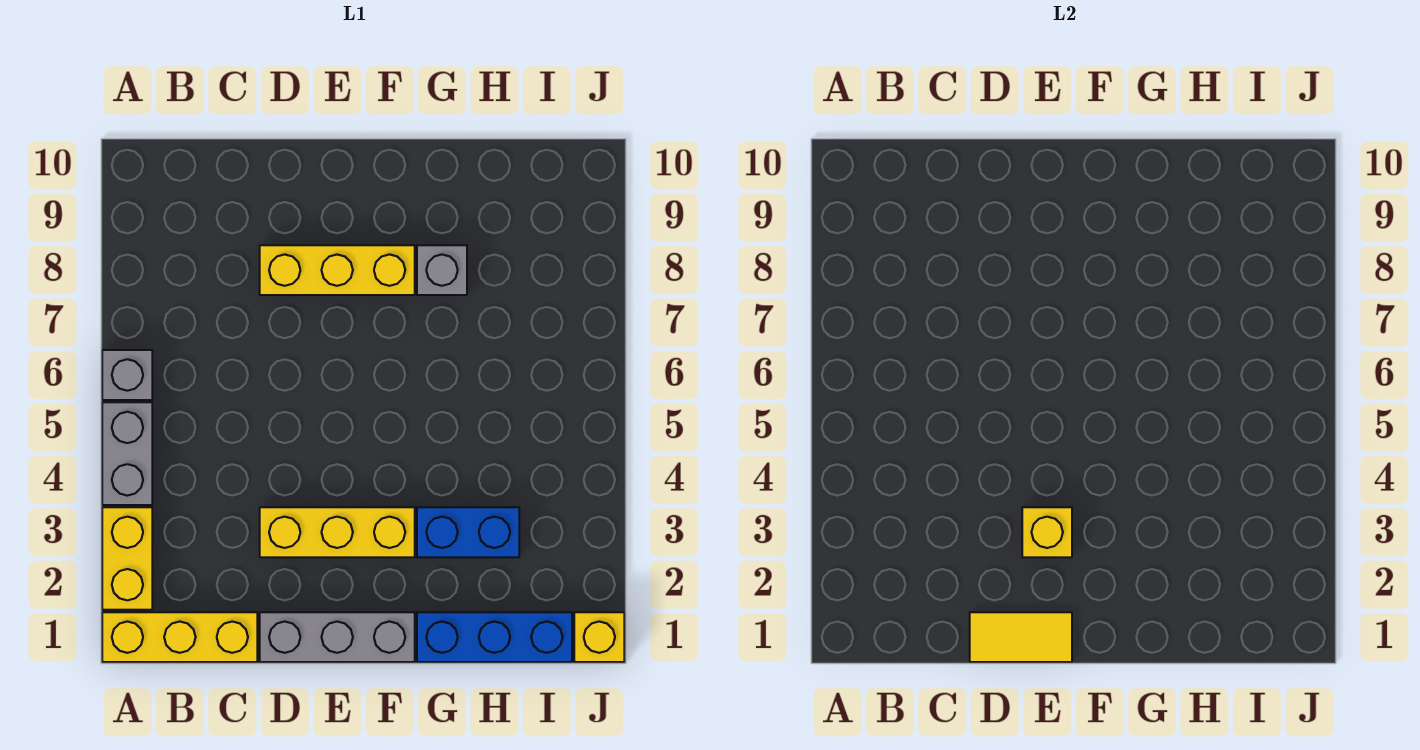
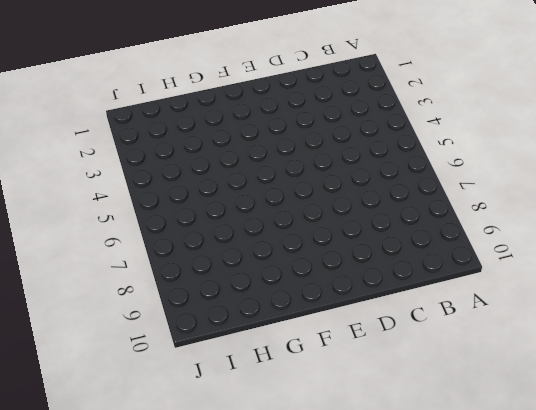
none -> yellow 1x3 brick [102,612,257,662]
none -> yellow 1x2 brick [102,507,152,610]
none -> grey 1x2 brick [102,402,152,505]

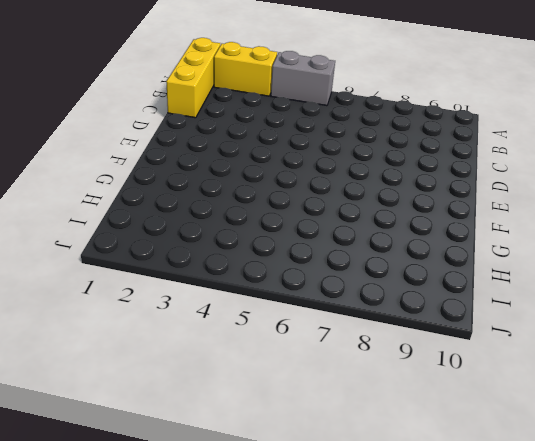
none -> grey 1x1 brick [102,350,152,400]
none -> grey 1x3 brick [260,612,415,662]
none -> yellow 1x3 brick [260,507,415,557]

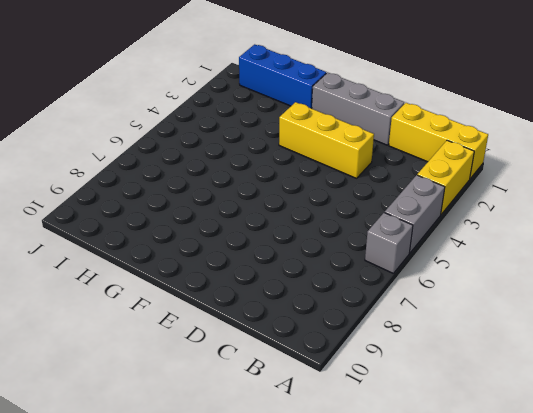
none -> yellow 1x3 brick [260,245,415,295]
none -> blue 1x2 brick [417,507,519,557]
none -> grey 1x1 brick [417,245,467,295]

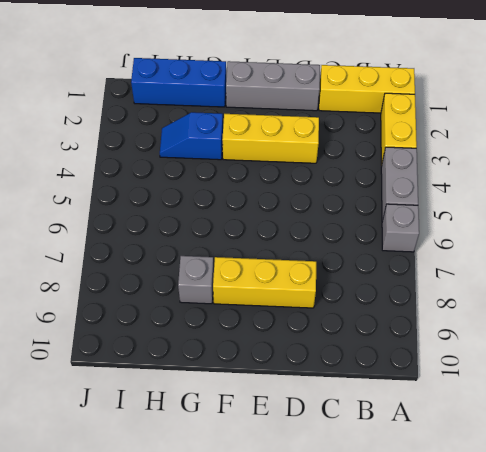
blue 1x2 slope [160,112,223,160] -> blue 1x2 brick [417,507,519,557]
none -> yellow 1x1 brick [574,612,624,662]
none -> yellow 1x2 tile [970,612,1072,662]
none -> yellow 1x1 brick [1022,507,1072,557]

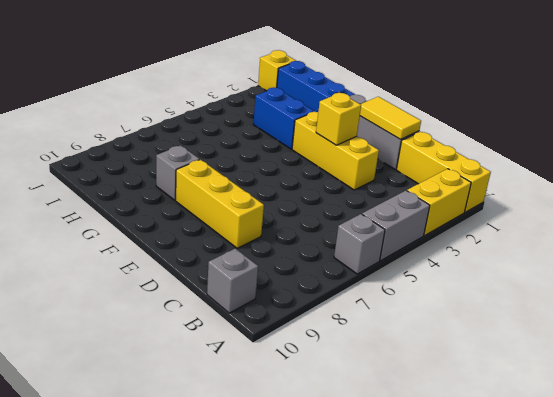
grey 1x1 brick [207,248,258,313] -> none

